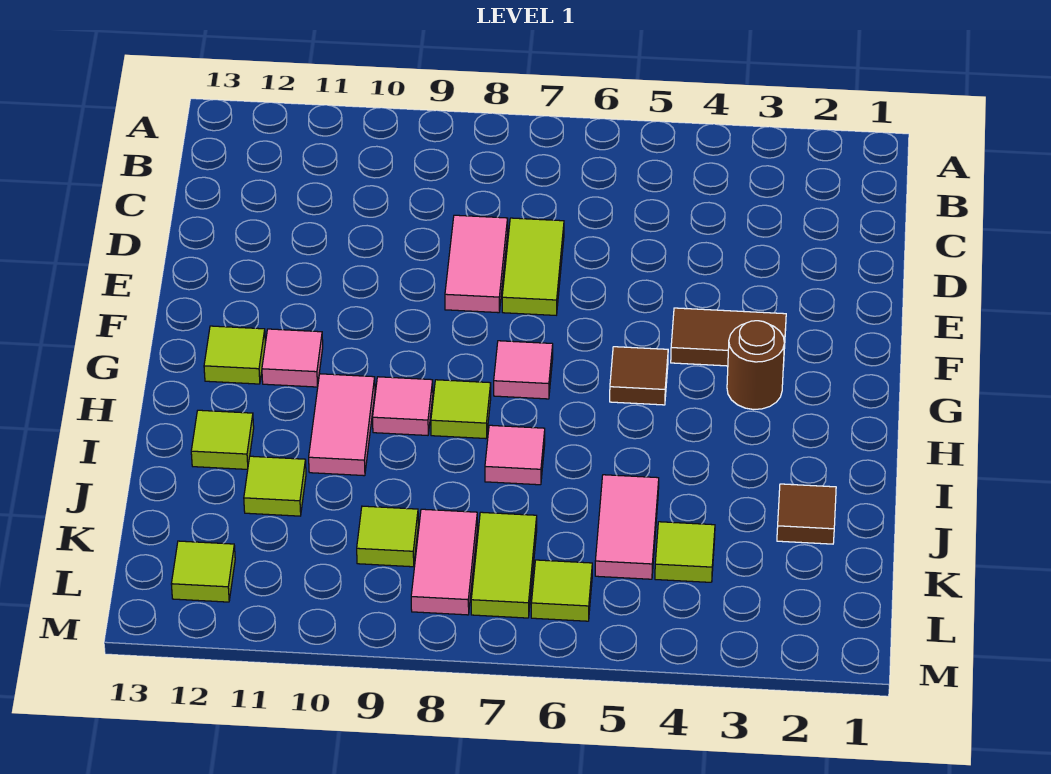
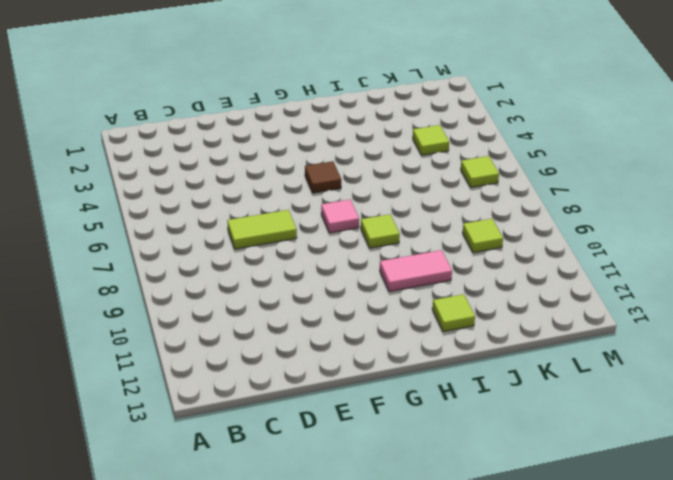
none -> pink 1x2 tile [445,215,508,313]
none -> brown 1x2 tile [671,308,786,367]
none -> brown 1x1 round brick [727,321,784,409]

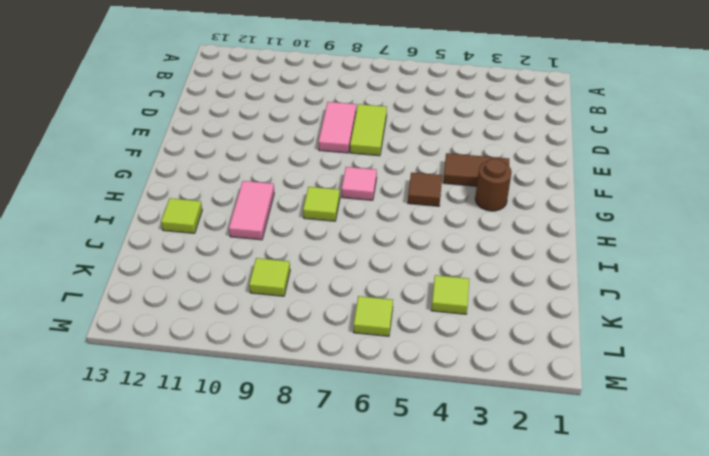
none -> pink 1x1 tile [262,329,323,387]
none -> lime 1x1 tile [204,326,265,384]
none -> pink 1x1 tile [373,377,433,435]

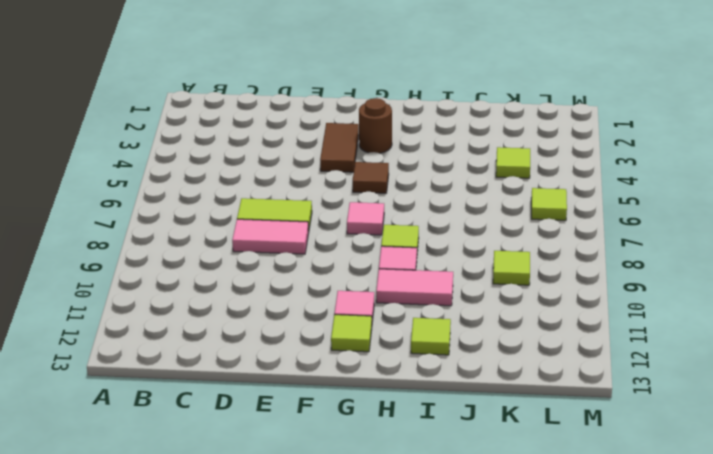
none -> pink 1x1 tile [485,425,545,485]
none -> brown 1x1 tile [777,484,836,544]
none -> pink 1x2 tile [595,475,659,579]

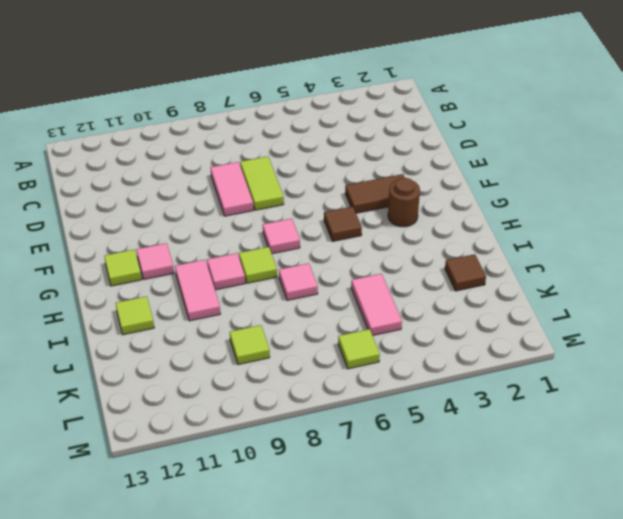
none -> lime 1x1 tile [244,456,306,516]
none -> lime 1x1 tile [655,522,715,582]
none -> lime 1x2 tile [471,512,537,618]

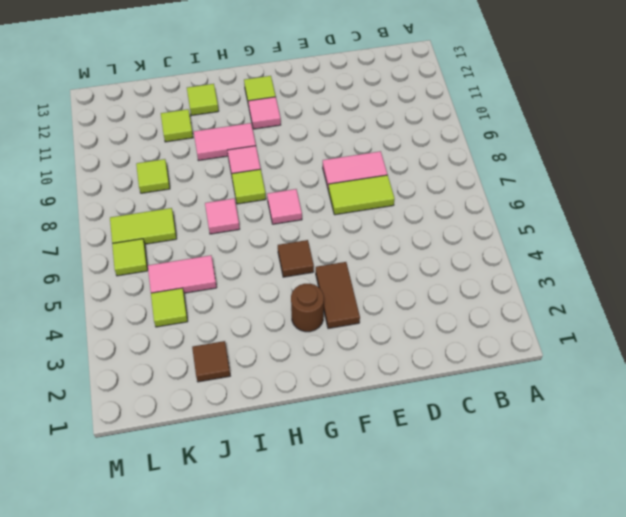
none -> pink 1x2 tile [411,509,478,615]
none -> lime 1x1 tile [171,541,235,602]

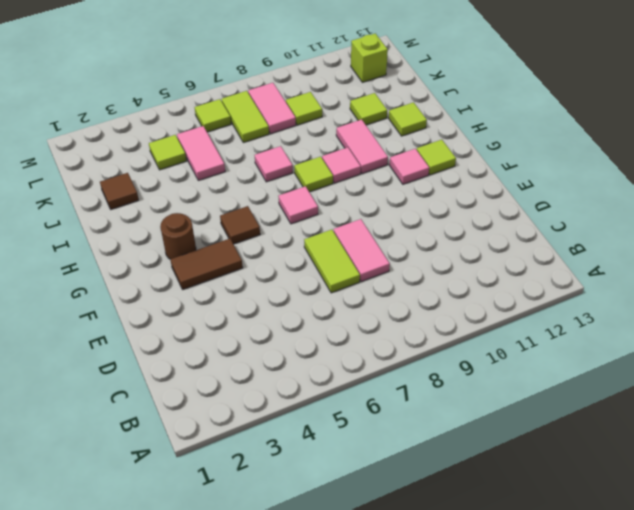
lime 1x1 brick [351,33,388,82] -> lime 1x1 tile [171,541,235,602]

